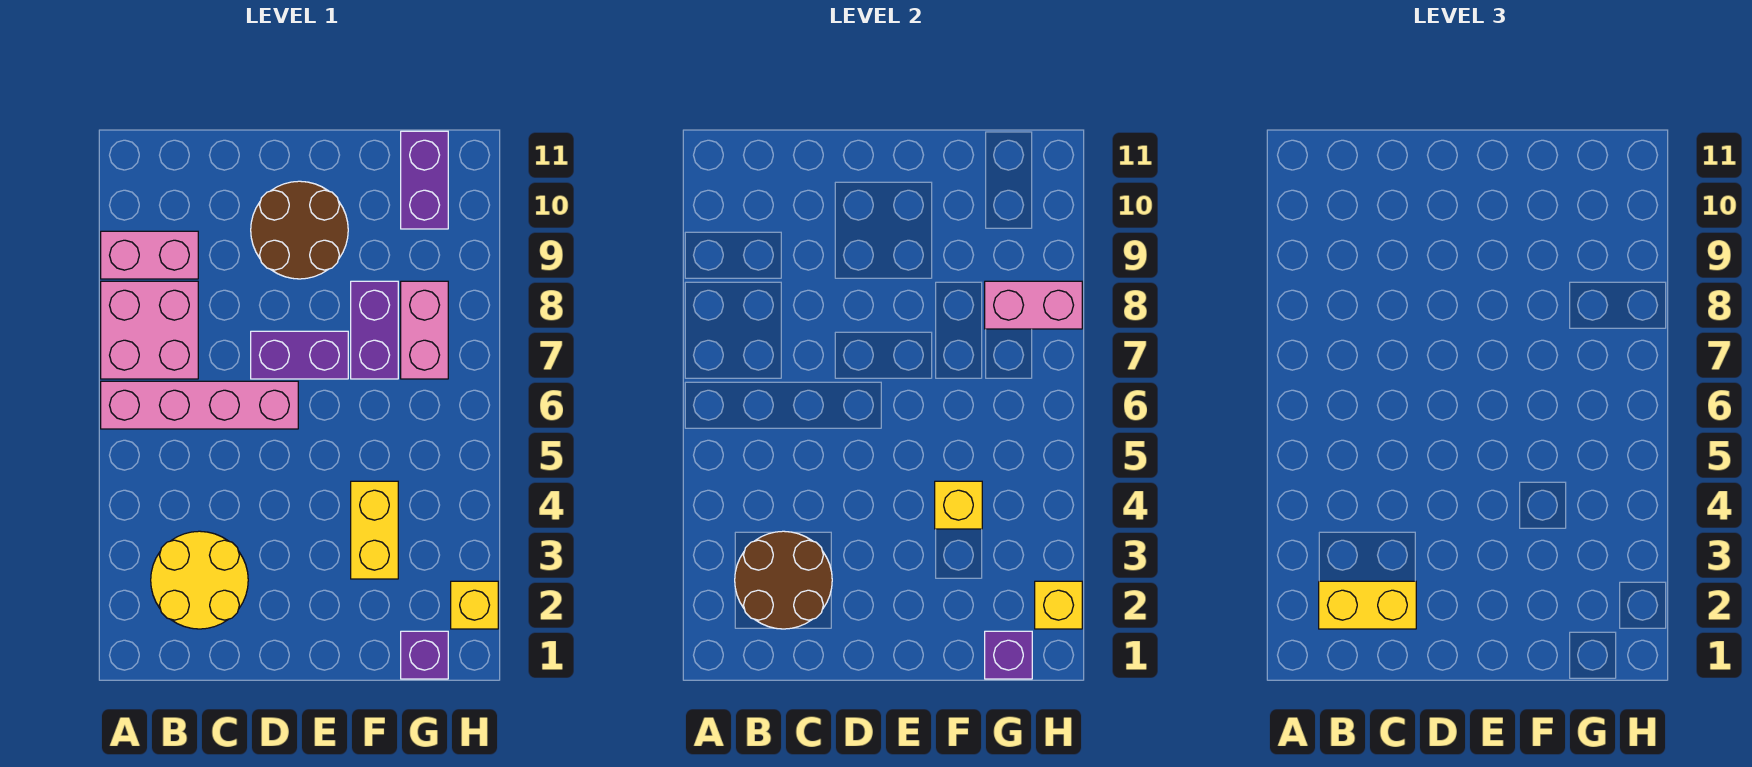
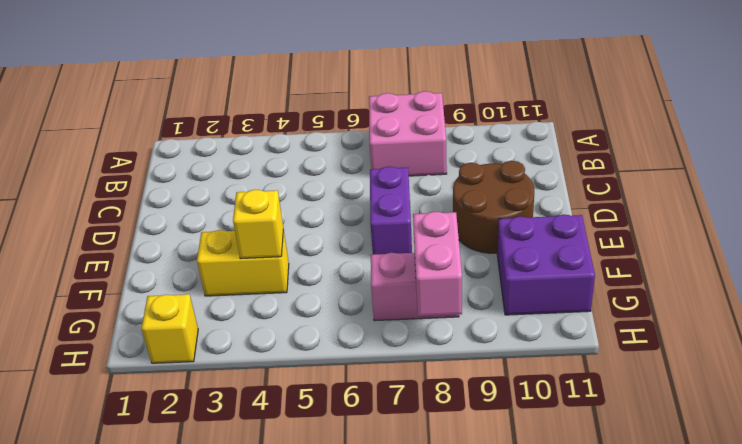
purple 2x2 brick [497,214,595,315] -> purple 1x2 brick [401,131,448,229]
none -> pink 1x4 brick [101,381,298,429]
none -> pink 1x2 brick [101,231,198,279]
none -> yellow 2x2 round brick [151,531,248,629]

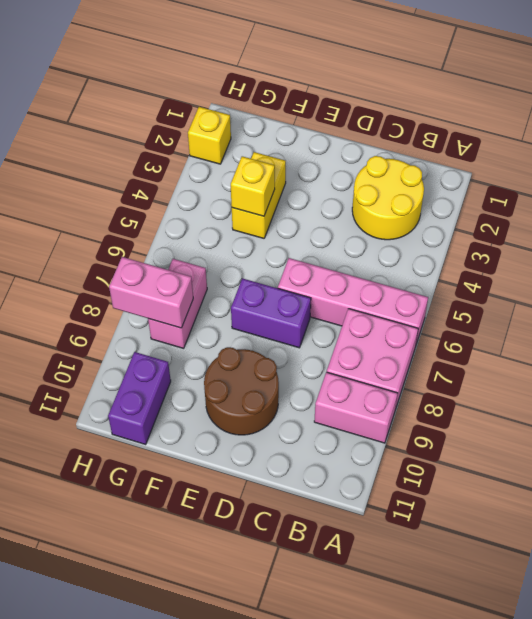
none -> purple 1x2 brick [351,281,398,379]
none -> purple 1x1 brick [401,631,448,679]
none -> brown 2x2 round brick [735,531,832,629]

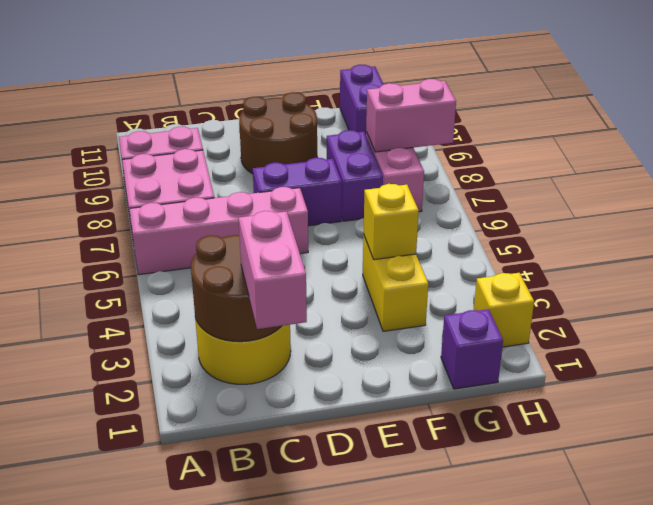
pink 1x2 brick [239,211,307,329] -> yellow 1x2 brick [1319,581,1416,629]
none -> purple 1x1 brick [985,631,1032,679]
none -> yellow 1x1 brick [1035,581,1082,629]

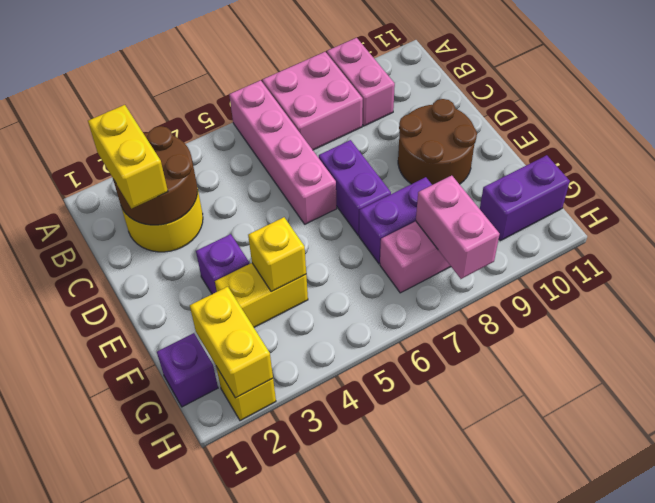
purple 1x1 brick [196,234,249,294] -> purple 1x1 brick moved to [985,631,1032,679]
yellow 1x2 brick [190,287,273,398] -> yellow 1x1 brick [1035,581,1082,629]

